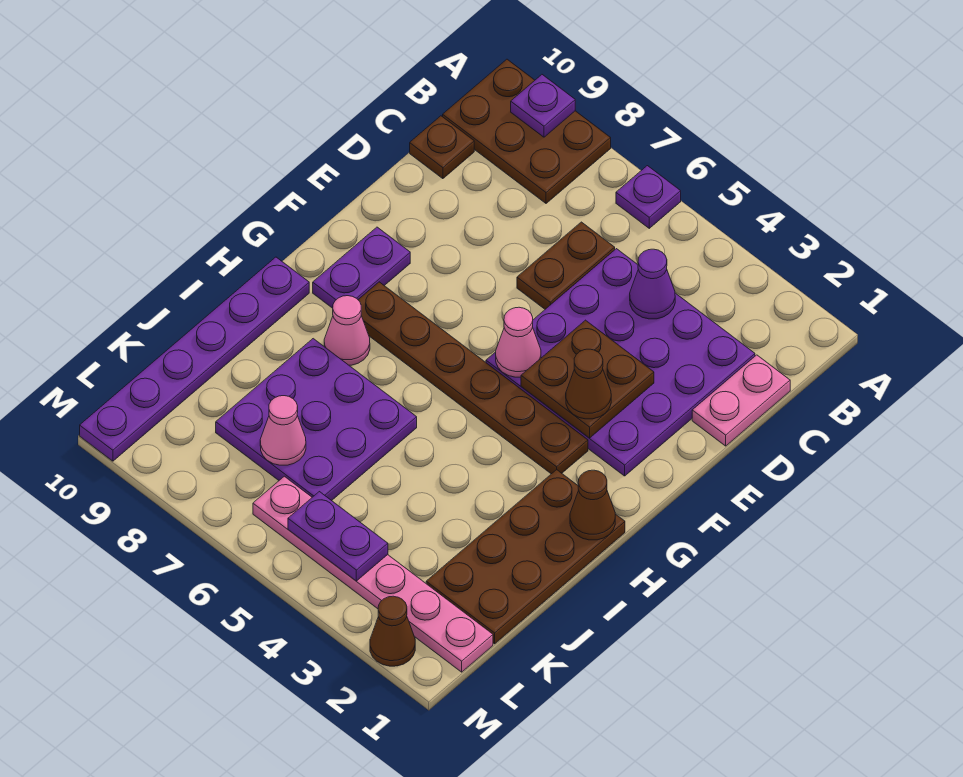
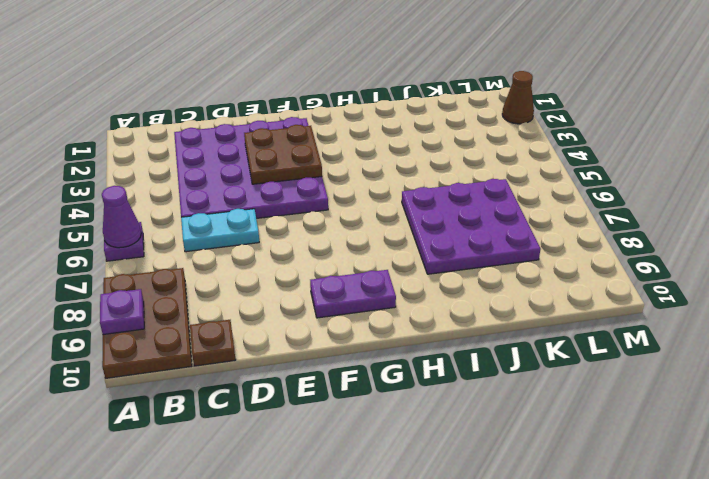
purple 1x1 cone [102,186,141,248] -> purple 1x1 cone moved to [630,249,675,319]
cyan 1x2 plate [181,209,259,252] -> brown 1x2 plate [517,222,615,309]
none -> pink 1x2 plate [692,355,790,446]
none -> brown 1x6 plate [358,282,588,474]
none -> brown 2x4 plate [426,470,625,644]

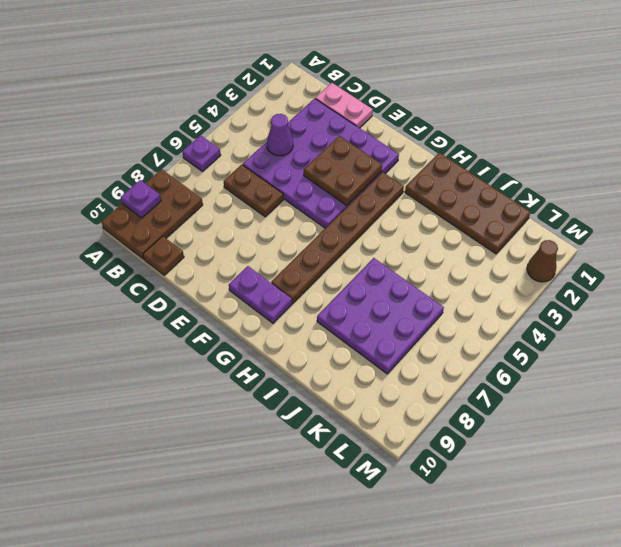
none -> pink 1x1 cone [324,296,370,365]
none -> purple 1x6 plate [80,257,309,461]
none -> pink 1x6 plate [253,476,493,672]

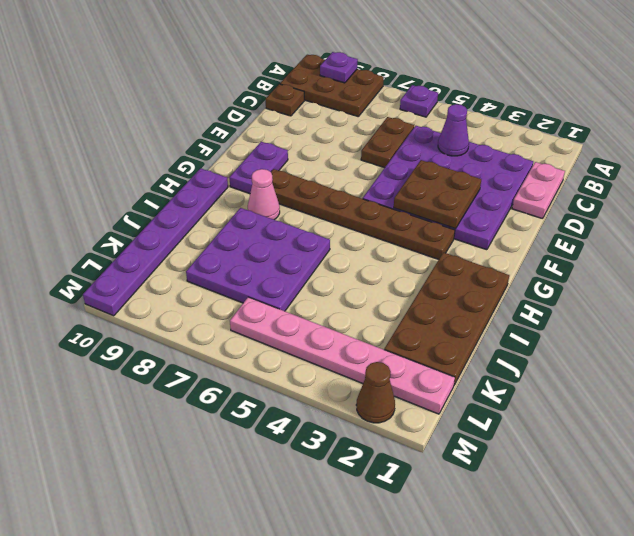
none -> pink 1x1 cone [496,307,541,377]
none -> brown 1x1 cone [570,470,615,540]
none -> pink 1x1 cone [260,396,306,465]

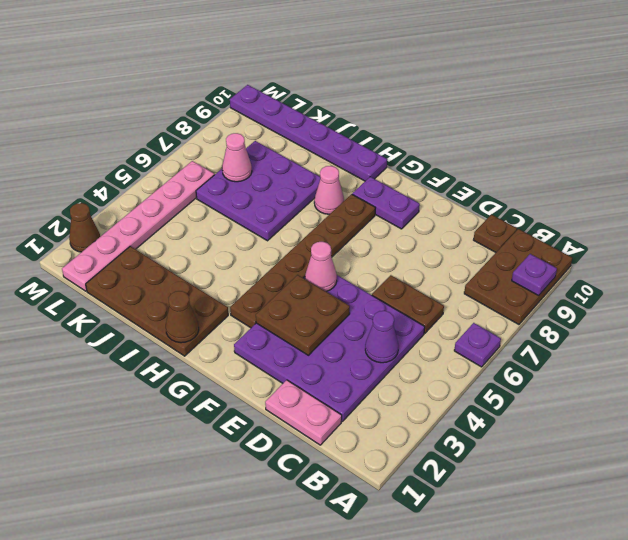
none -> purple 1x2 plate [288,492,388,581]
none -> brown 1x1 cone [566,349,611,419]

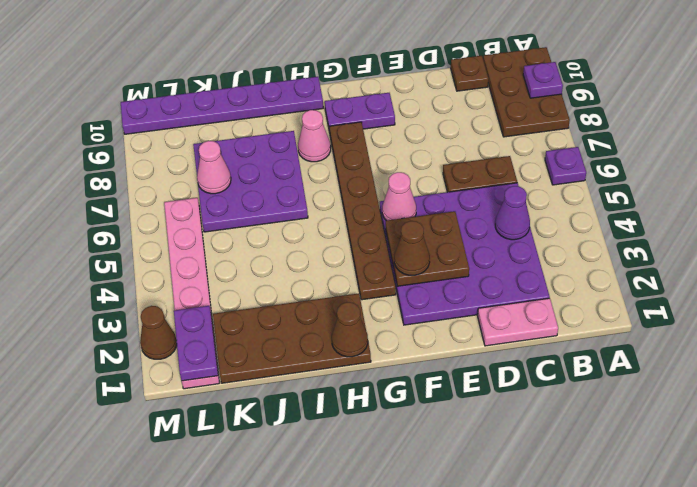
purple 1x2 plate [174,306,218,381] -> purple 1x2 plate moved to [288,492,388,581]

